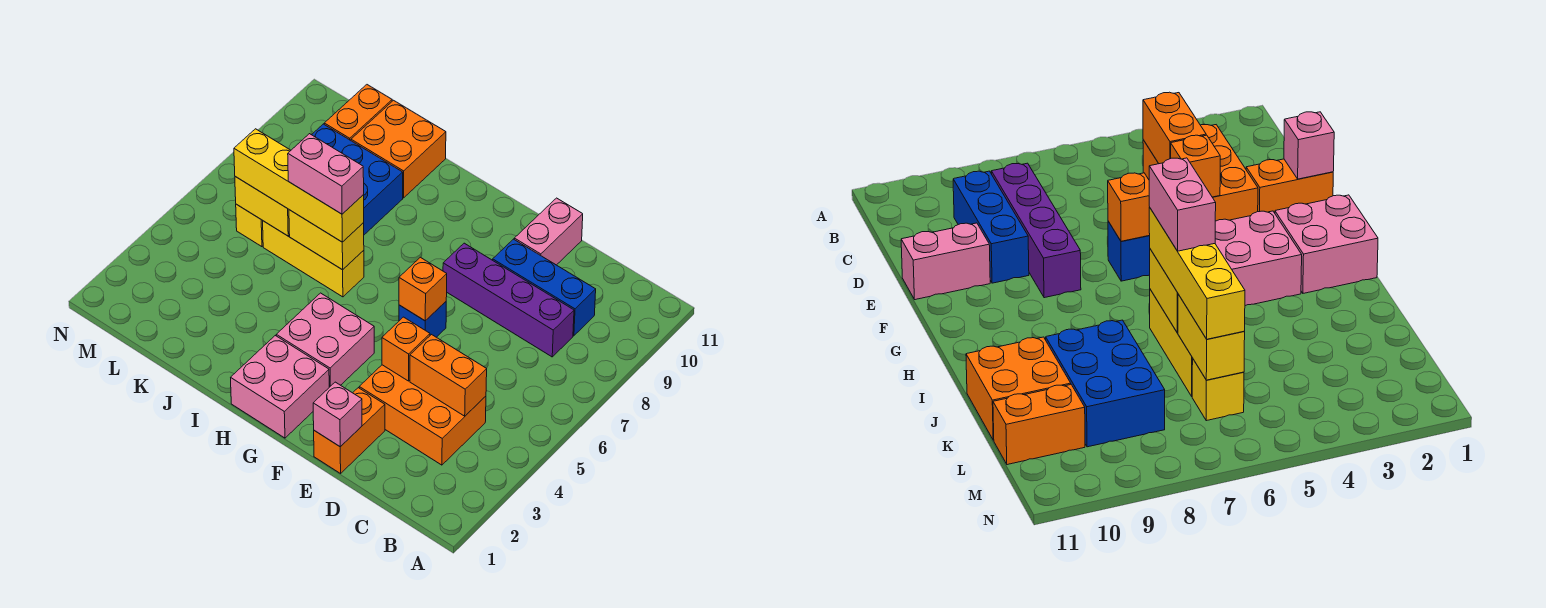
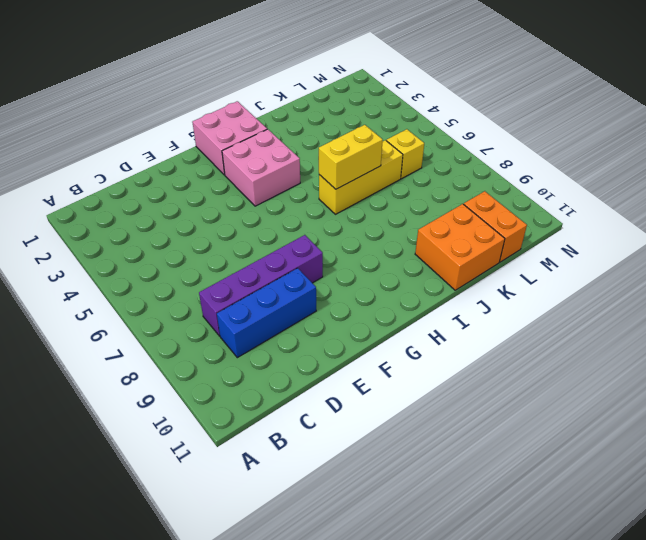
none -> orange 2x3 brick [359,365,486,465]
none -> orange 1x2 brick [314,388,385,473]
none -> pink 1x2 brick [514,198,583,265]

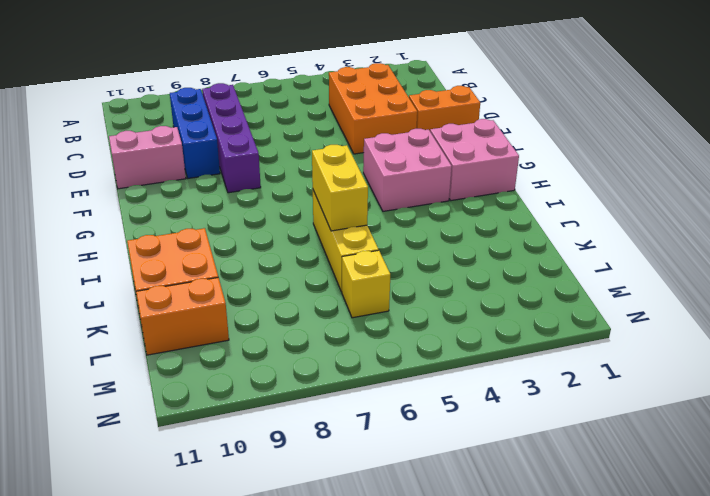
none -> blue 1x1 brick [399,302,446,337]
none -> blue 2x3 brick [312,124,403,235]
none -> orange 1x2 brick [410,335,487,416]

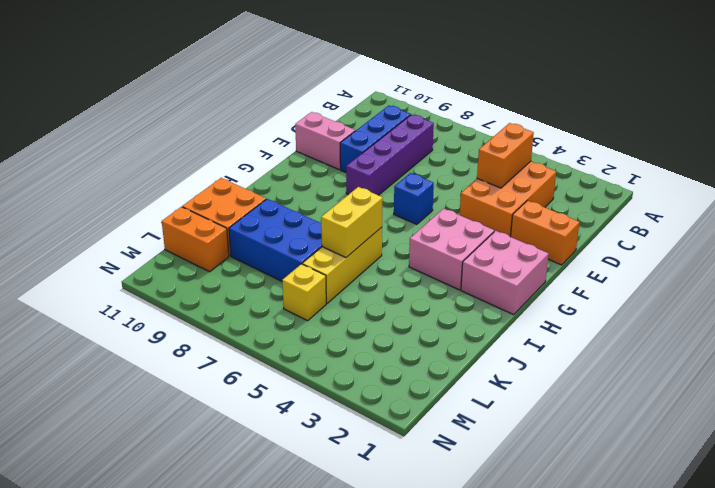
blue 2x3 brick [229,199,322,281] -> blue 2x3 brick turned to [312,124,403,235]
none -> pink 1x1 brick [313,382,362,447]
none -> orange 1x1 brick [382,317,430,381]
none -> orange 1x1 brick [399,257,447,321]

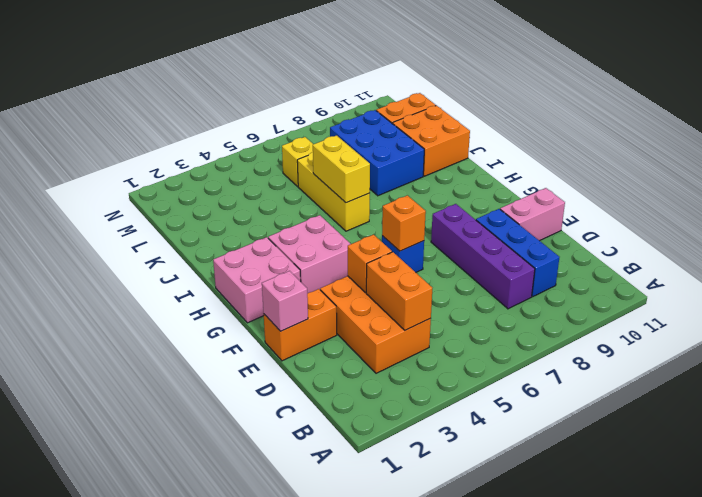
none -> yellow 1x2 brick [235,177,290,236]
none -> yellow 1x4 brick [234,129,364,242]
none -> pink 1x2 brick [288,134,364,214]

